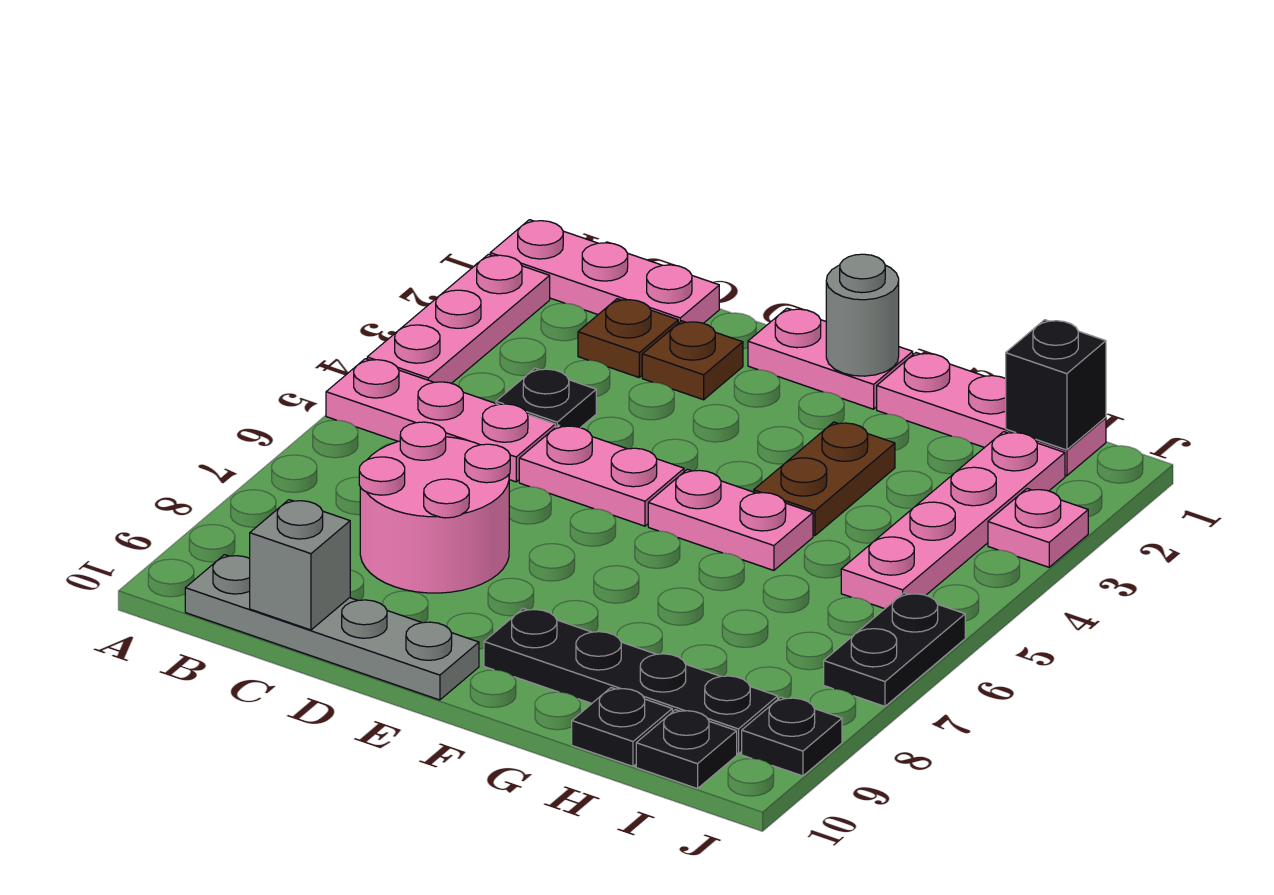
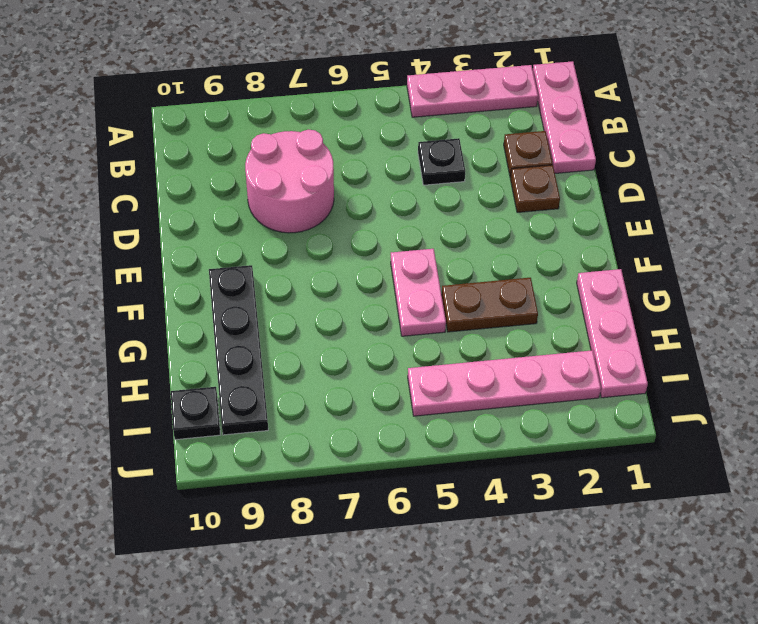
none -> pink 1x3 plate [326,359,555,482]
none -> grey 1x4 plate [185,555,479,700]
none -> pink 1x2 plate [519,425,684,526]

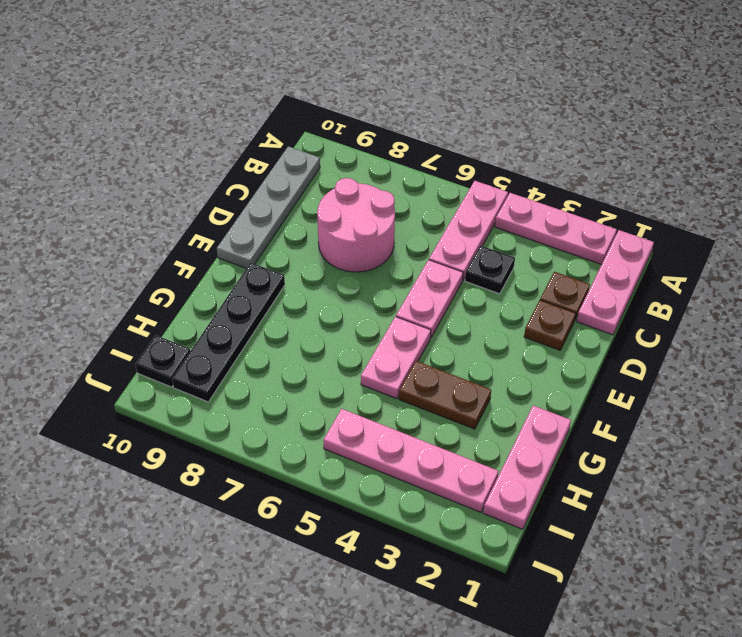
none -> pink 1x2 plate [748,308,913,409]
none -> black 1x1 plate [572,688,672,766]
none -> pink 1x1 plate [988,489,1088,567]

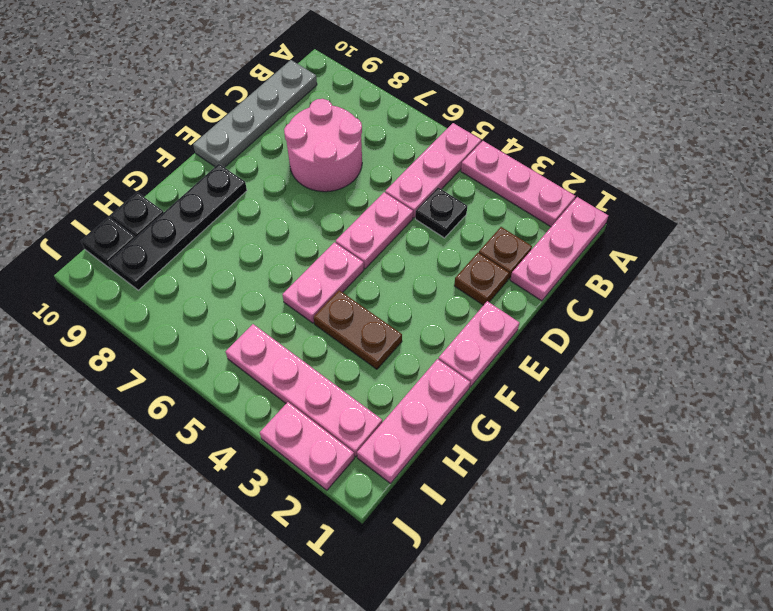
pink 1x2 plate [260,402,354,490] -> pink 1x1 plate [988,489,1088,567]
none -> black 1x2 plate [824,593,965,706]
none -> black 1x1 plate [742,697,842,776]
none -> grey 1x1 brick [250,500,350,630]

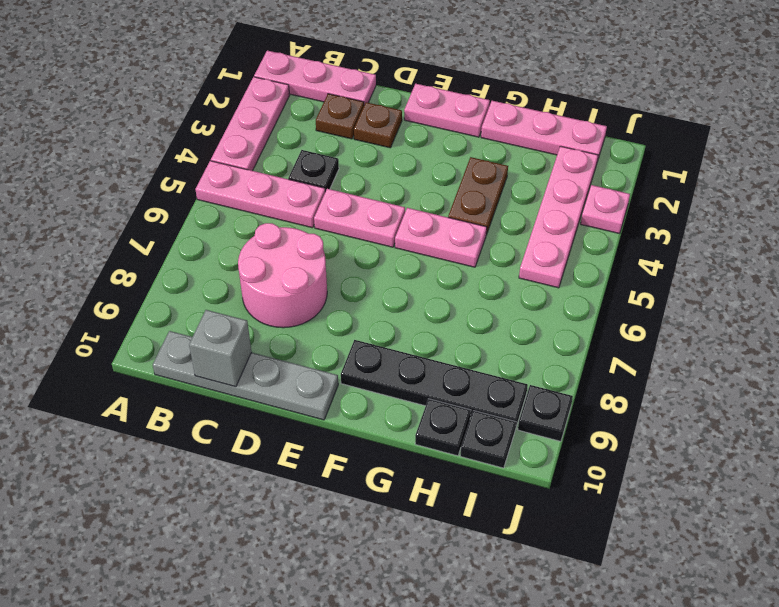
none -> black 1x2 plate [824,593,965,706]
none -> grey 1x1 round brick [826,254,899,376]
none -> black 1x1 brick [1006,320,1106,450]

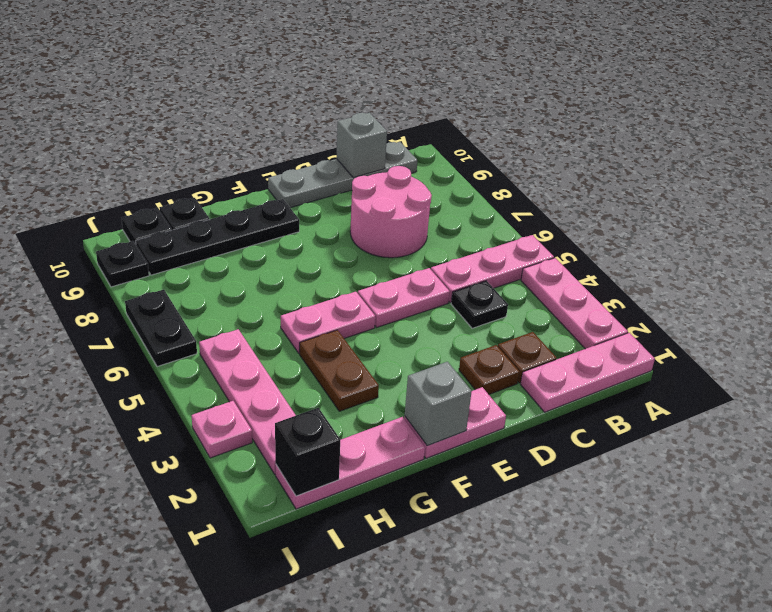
grey 1x1 brick [405,362,472,445] -> grey 1x1 round brick [826,254,899,376]

